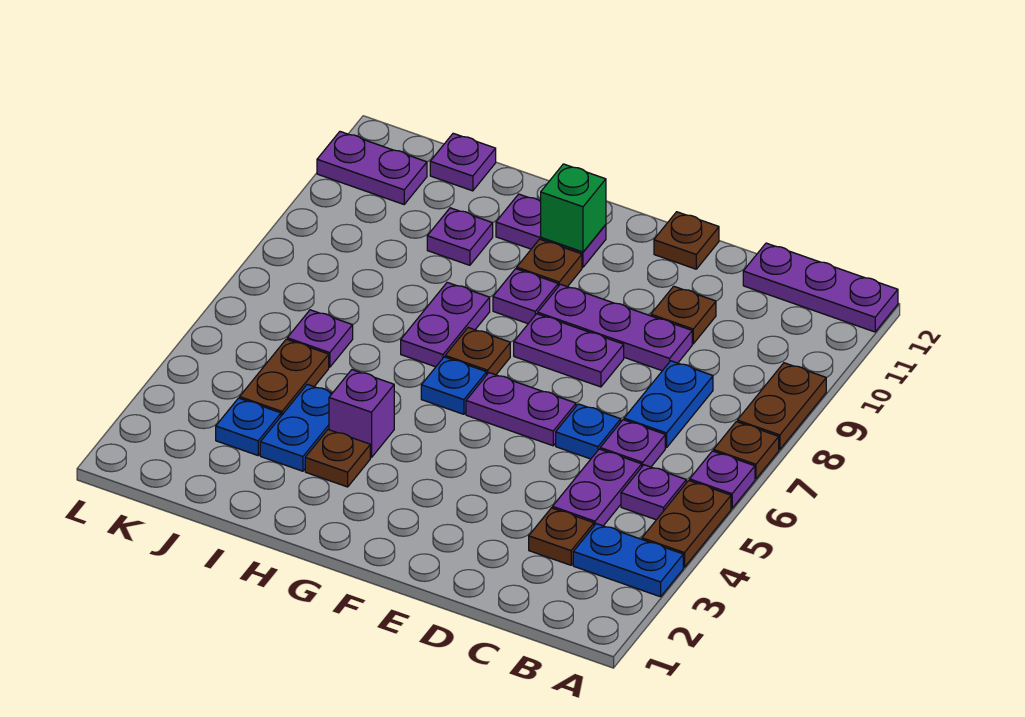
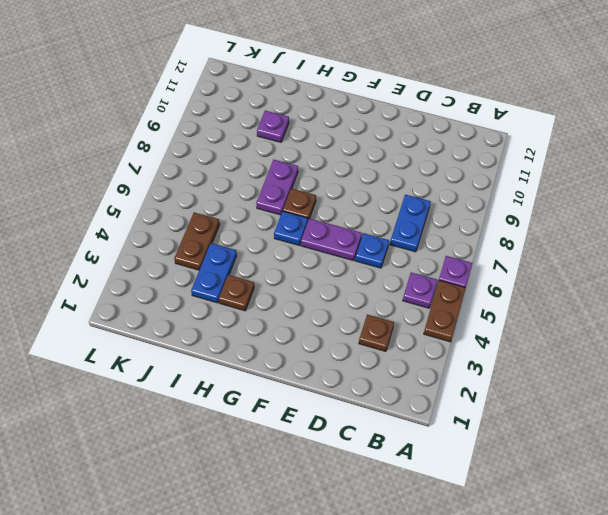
none -> blue 1x2 plate [573,524,683,597]
none -> brown 1x1 plate [713,422,779,479]
none -> brown 1x2 plate [737,363,826,450]
none -> purple 1x3 plate [743,243,898,332]

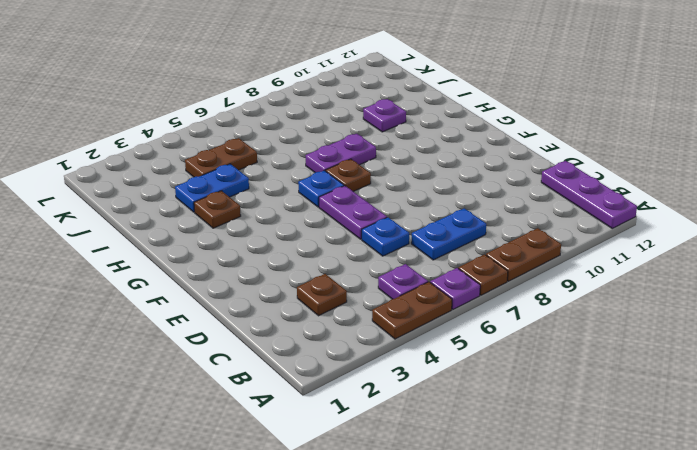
none -> blue 1x2 plate [573,524,683,597]
none -> purple 1x2 plate [553,449,642,526]
none -> purple 1x1 plate [600,420,665,467]
none -> purple 1x3 plate [538,284,692,371]

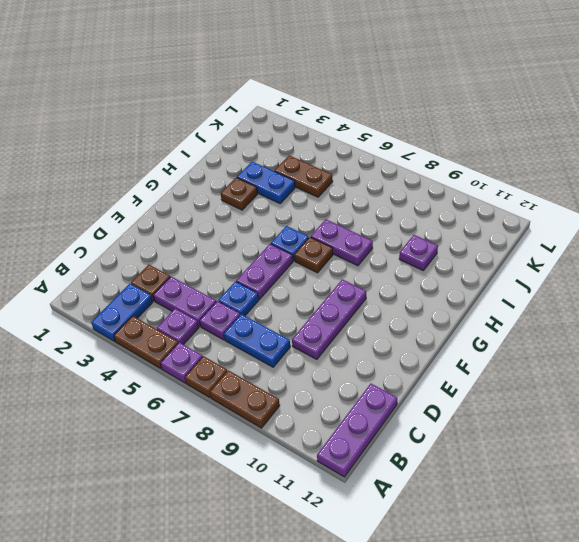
none -> brown 1x1 plate [651,286,716,344]
none -> purple 1x2 plate [514,314,624,387]
none -> brown 1x1 plate [654,212,719,269]
none -> purple 1x1 plate [493,269,558,323]

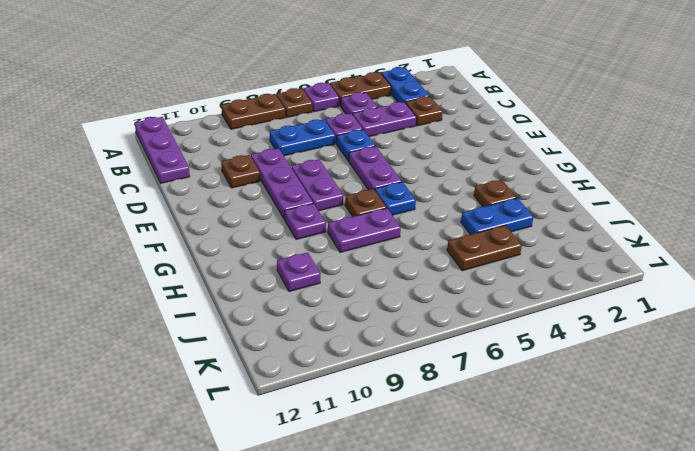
none -> brown 1x1 plate [654,212,719,269]
none -> brown 1x1 plate [517,239,582,287]
none -> purple 1x2 plate [496,194,606,267]
none -> purple 1x1 brick [329,370,394,458]

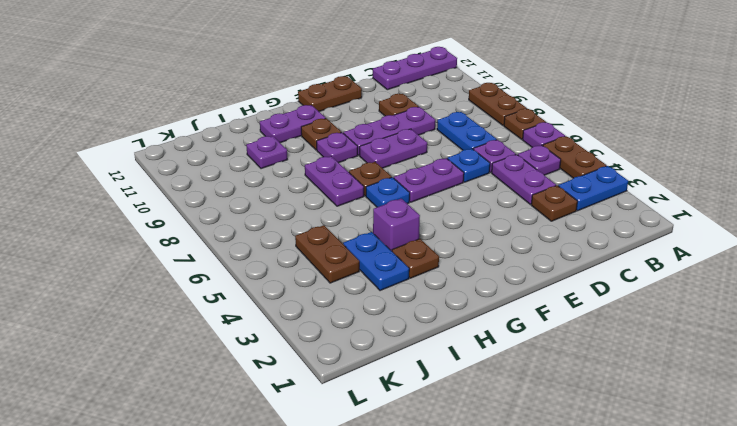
brown 1x2 plate [298,76,362,112] -> brown 1x1 plate [654,212,719,269]
none -> blue 1x1 plate [216,398,281,455]
none -> purple 1x1 plate [287,310,353,367]
none -> purple 1x1 plate [430,133,496,191]
none -> purple 1x2 plate [317,132,427,204]

